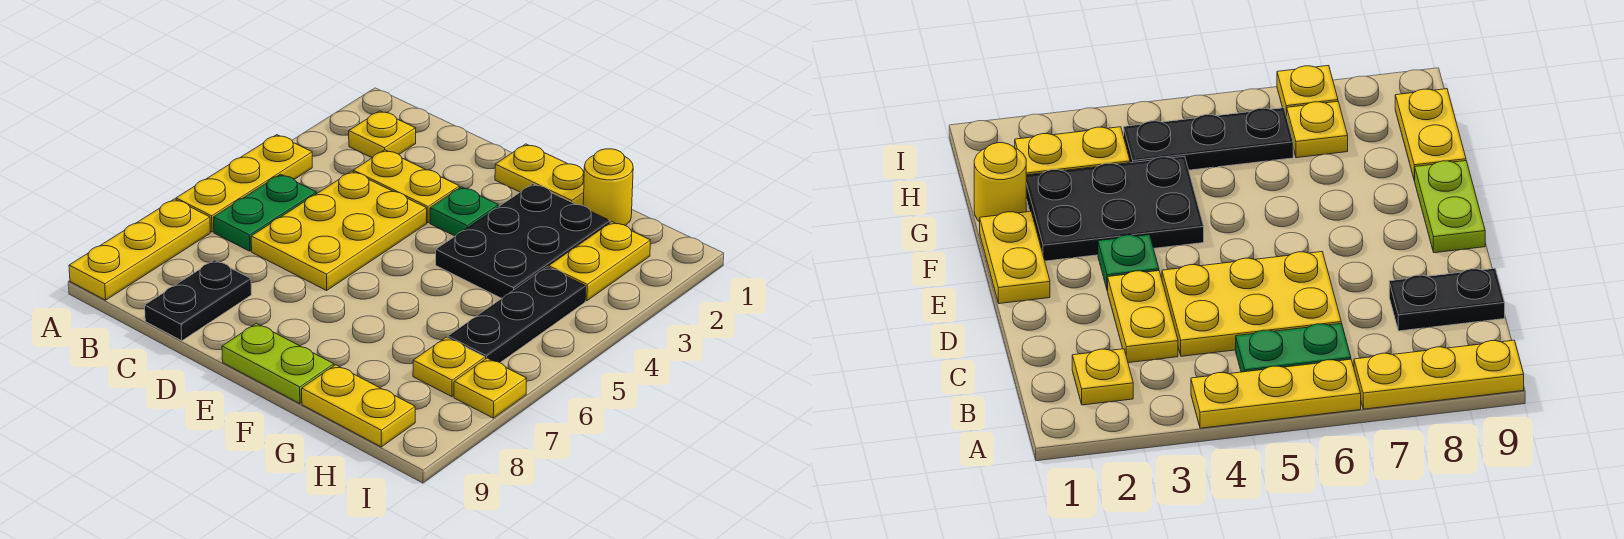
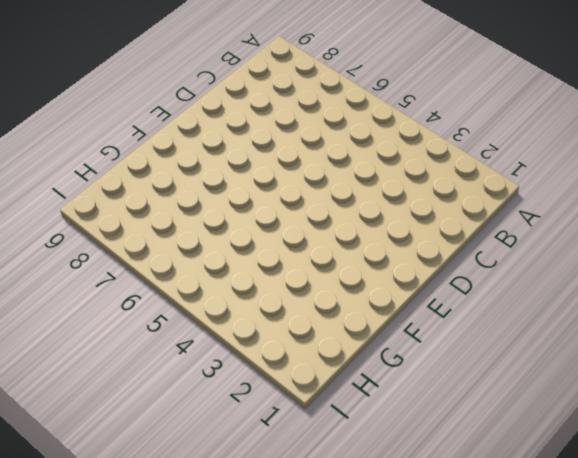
none -> yellow 1x3 plate [176,135,312,232]
none -> yellow 1x3 plate [69,199,210,300]
none -> yellow 1x1 plate [349,111,416,158]

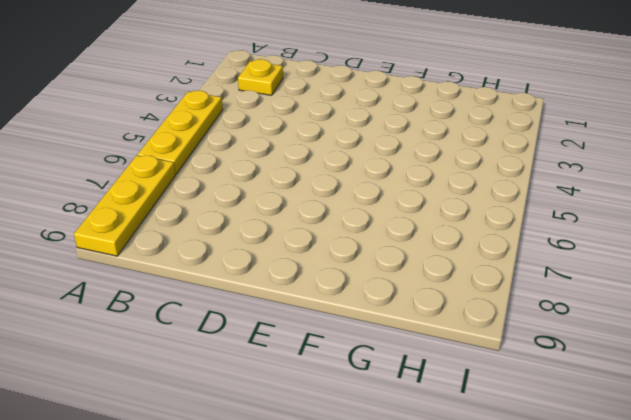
none -> green 1x2 plate [213,174,316,251]
none -> yellow 1x2 plate [353,150,459,223]
none -> yellow 2x3 plate [251,171,427,290]

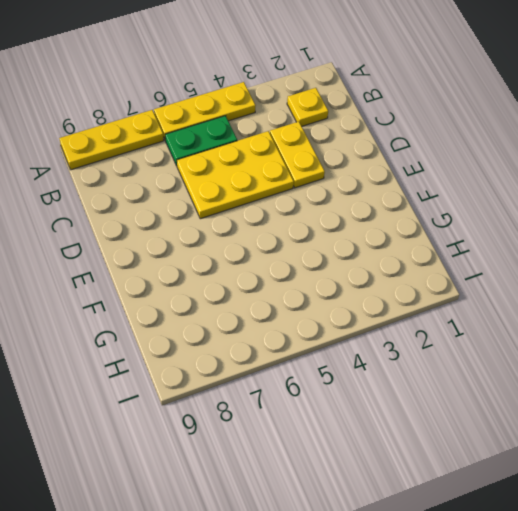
none -> black 1x2 plate [145,260,251,341]
none -> yellow 1x2 plate [495,144,584,205]
none -> green 1x1 plate [430,187,498,236]

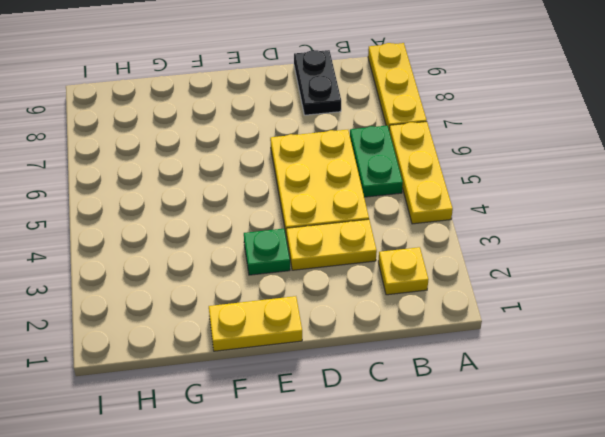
none -> lime 1x2 plate [222,323,334,404]
none -> black 2x3 plate [436,184,610,298]
none -> yellow 1x1 round brick [583,149,633,226]

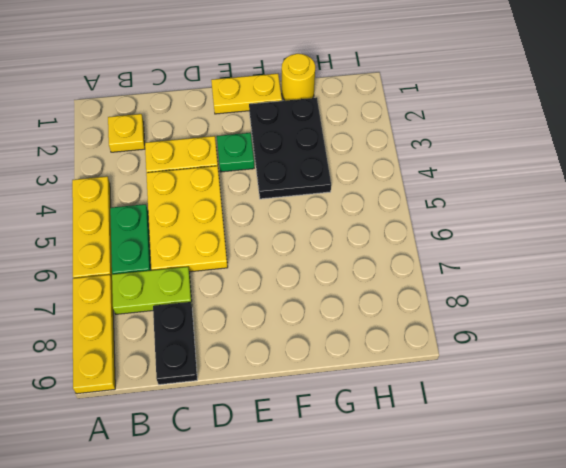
lime 1x2 plate [112,267,192,314] -> lime 1x2 plate moved to [222,323,334,404]
none -> yellow 1x2 plate [302,365,415,447]
none -> yellow 1x2 plate [549,222,651,301]
none -> black 1x3 plate [448,267,586,363]

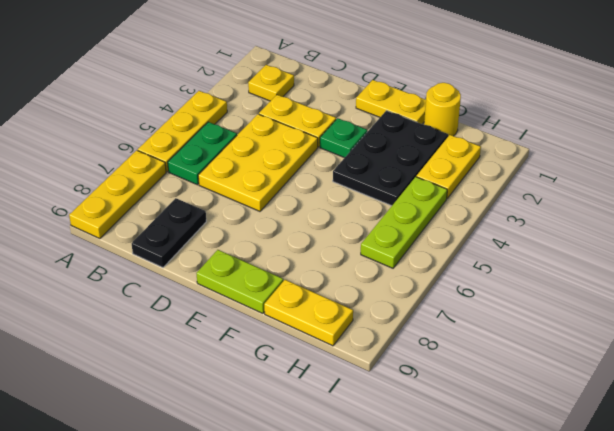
lime 1x3 plate [361,177,447,268] -> black 1x3 plate [448,267,586,363]
none -> yellow 1x1 plate [413,337,485,397]
none -> yellow 1x1 plate [454,358,527,418]

